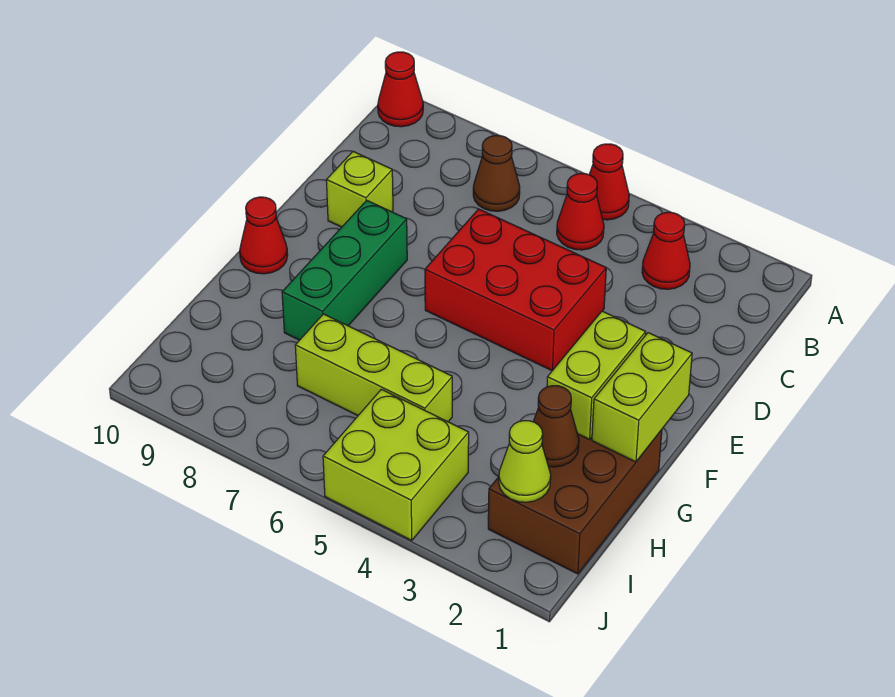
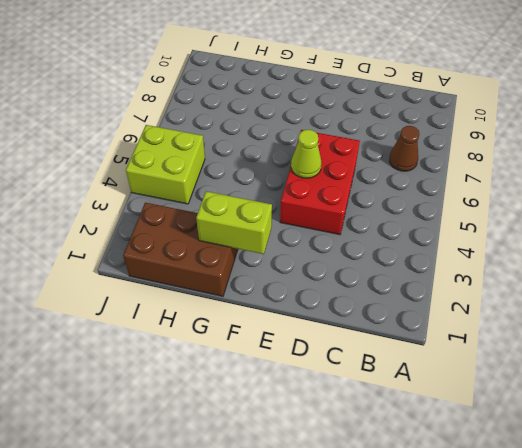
lime 1x1 cone [291,130,322,178] -> lime 1x1 cone moved to [499,421,551,502]
none -> red 1x1 cone [589,144,629,220]
none -> red 1x1 cone [378,52,423,127]
none -> red 1x1 cone [642,212,690,289]

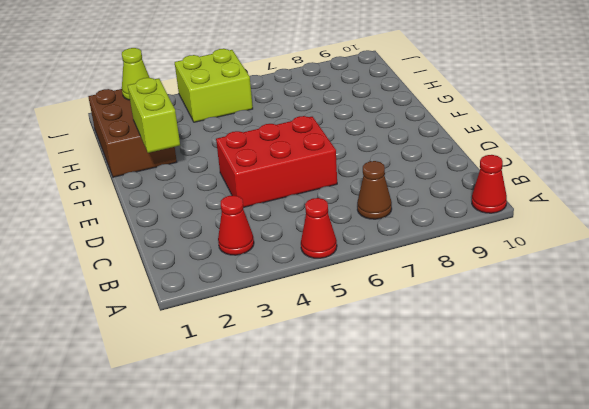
none -> red 1x1 cone [557,173,604,250]
none -> lime 1x1 brick [326,152,393,227]
none -> green 1x3 brick [282,200,407,340]

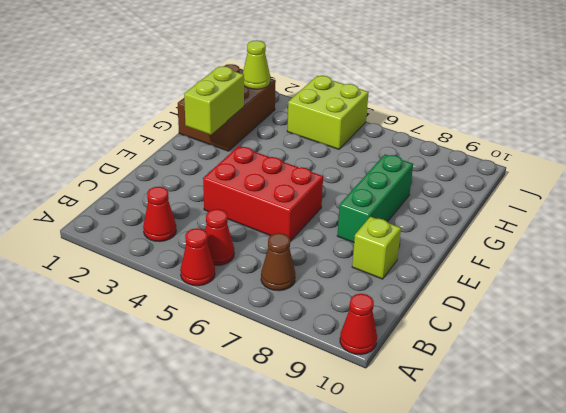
none -> red 1x1 cone [240,197,288,274]
none -> lime 1x3 brick [295,314,452,422]
none -> lime 1x2 brick [592,333,692,462]

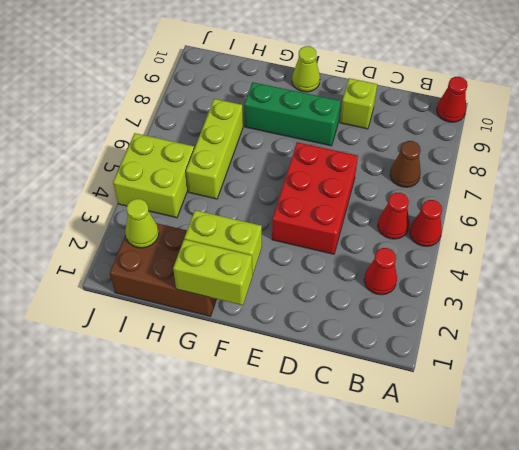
lime 1x1 cone [292,46,320,92] -> red 1x1 cone [240,197,288,274]
none -> brown 1x1 cone [533,386,579,467]

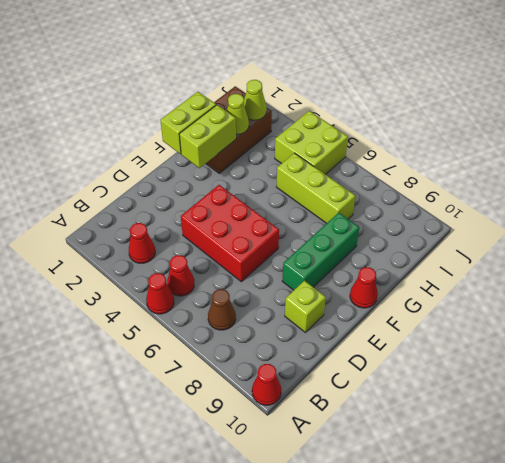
lime 1x1 cone [227,94,249,134] -> brown 1x1 cone [533,386,579,467]

